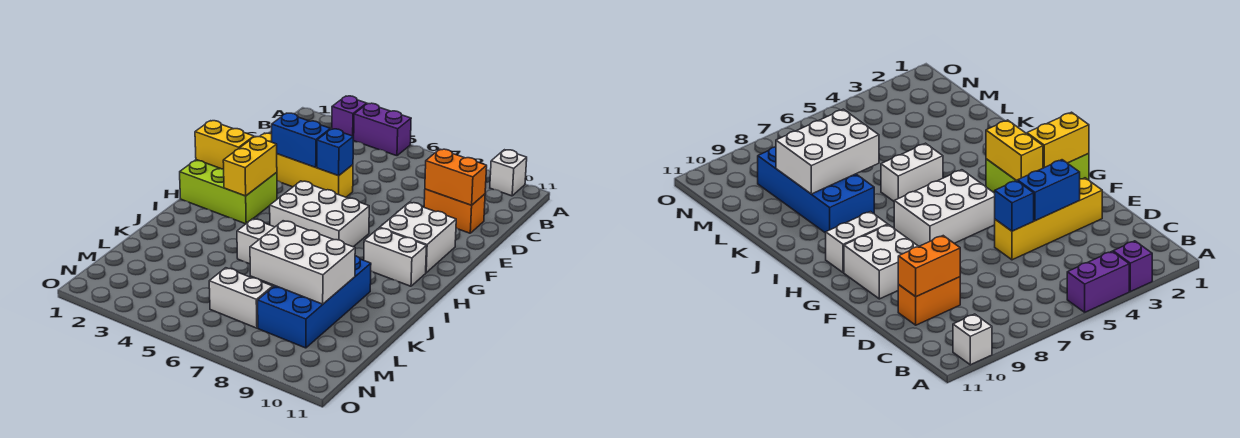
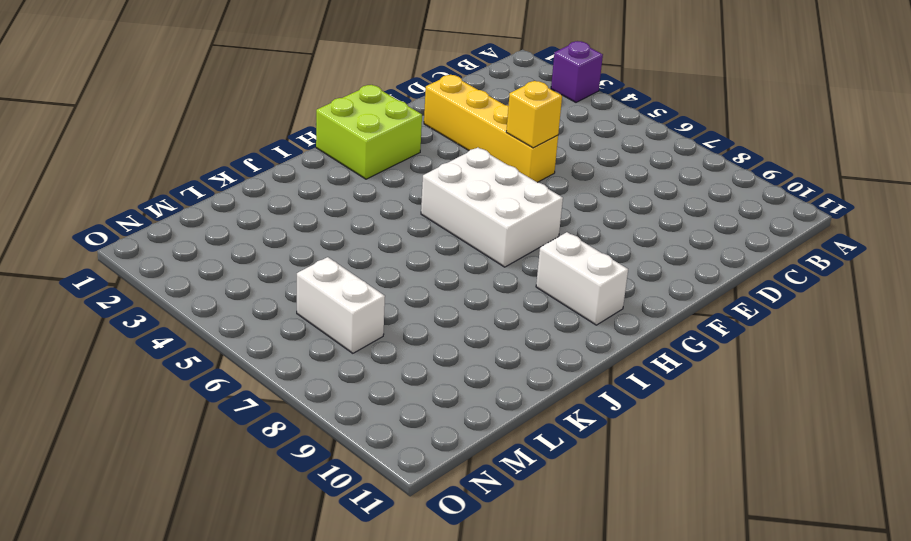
yellow 1x1 brick [506,81,562,148] -> blue 1x1 brick [317,129,353,176]
lime 2x2 brick [316,85,422,179] -> lime 2x3 brick [180,160,277,224]
none -> purple 1x2 brick [353,103,411,156]
none -> white 1x1 brick [490,150,527,196]
none -> orange 1x2 brick [424,189,485,233]

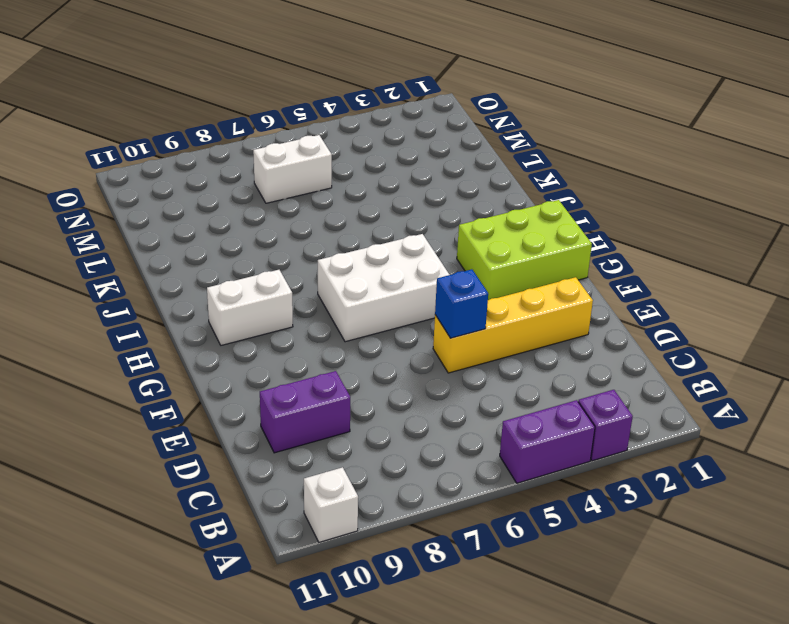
purple 1x2 brick [260,371,350,453] -> orange 1x2 brick [424,189,485,233]
none -> white 2x2 brick [380,202,456,273]
none -> white 1x2 brick [237,219,274,264]
none -> blue 2x4 brick [258,256,371,348]

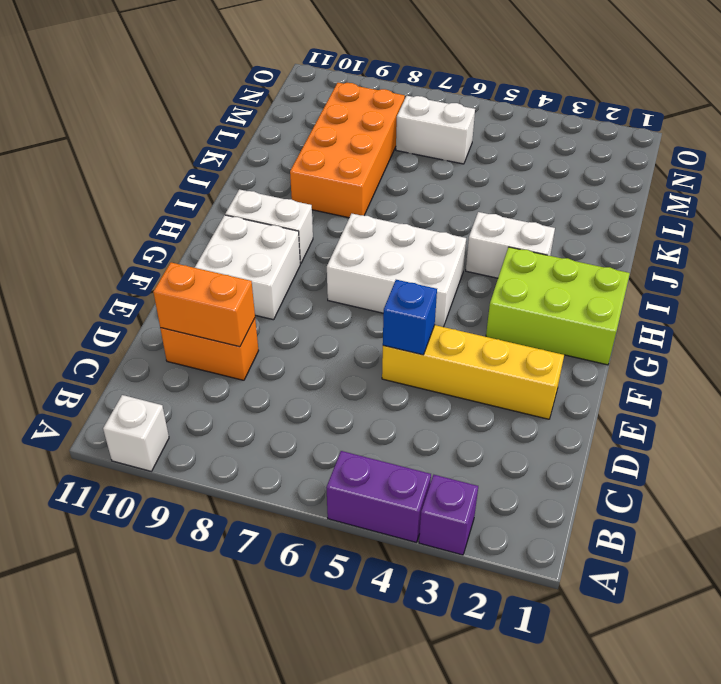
white 1x2 brick [466,212,555,278] -> white 1x2 brick moved to [237,219,274,264]
orange 2x4 brick [290,83,405,218] -> blue 2x4 brick [258,256,371,348]
none -> blue 1x2 brick [272,113,330,167]
none -> yellow 1x2 brick [195,121,254,169]
none -> yellow 1x2 brick [223,137,277,196]

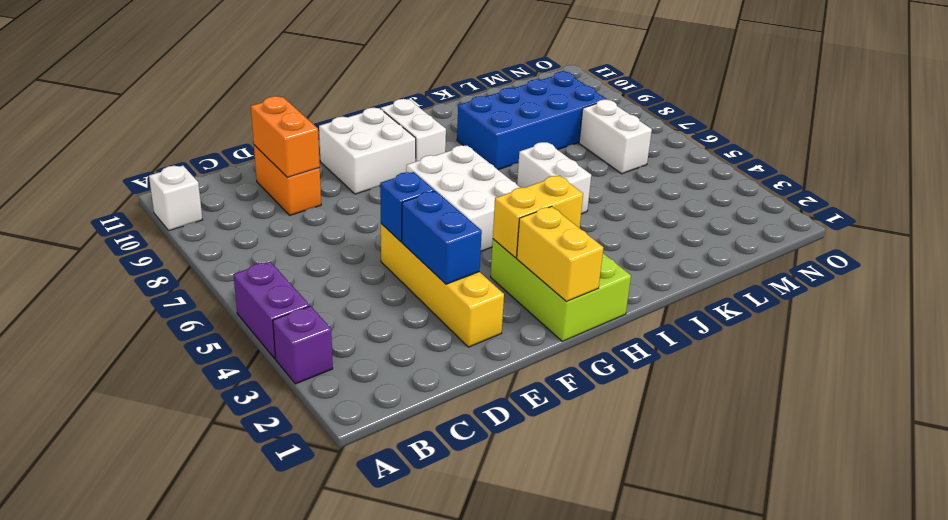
none -> white 2x3 brick [250,221,355,304]

